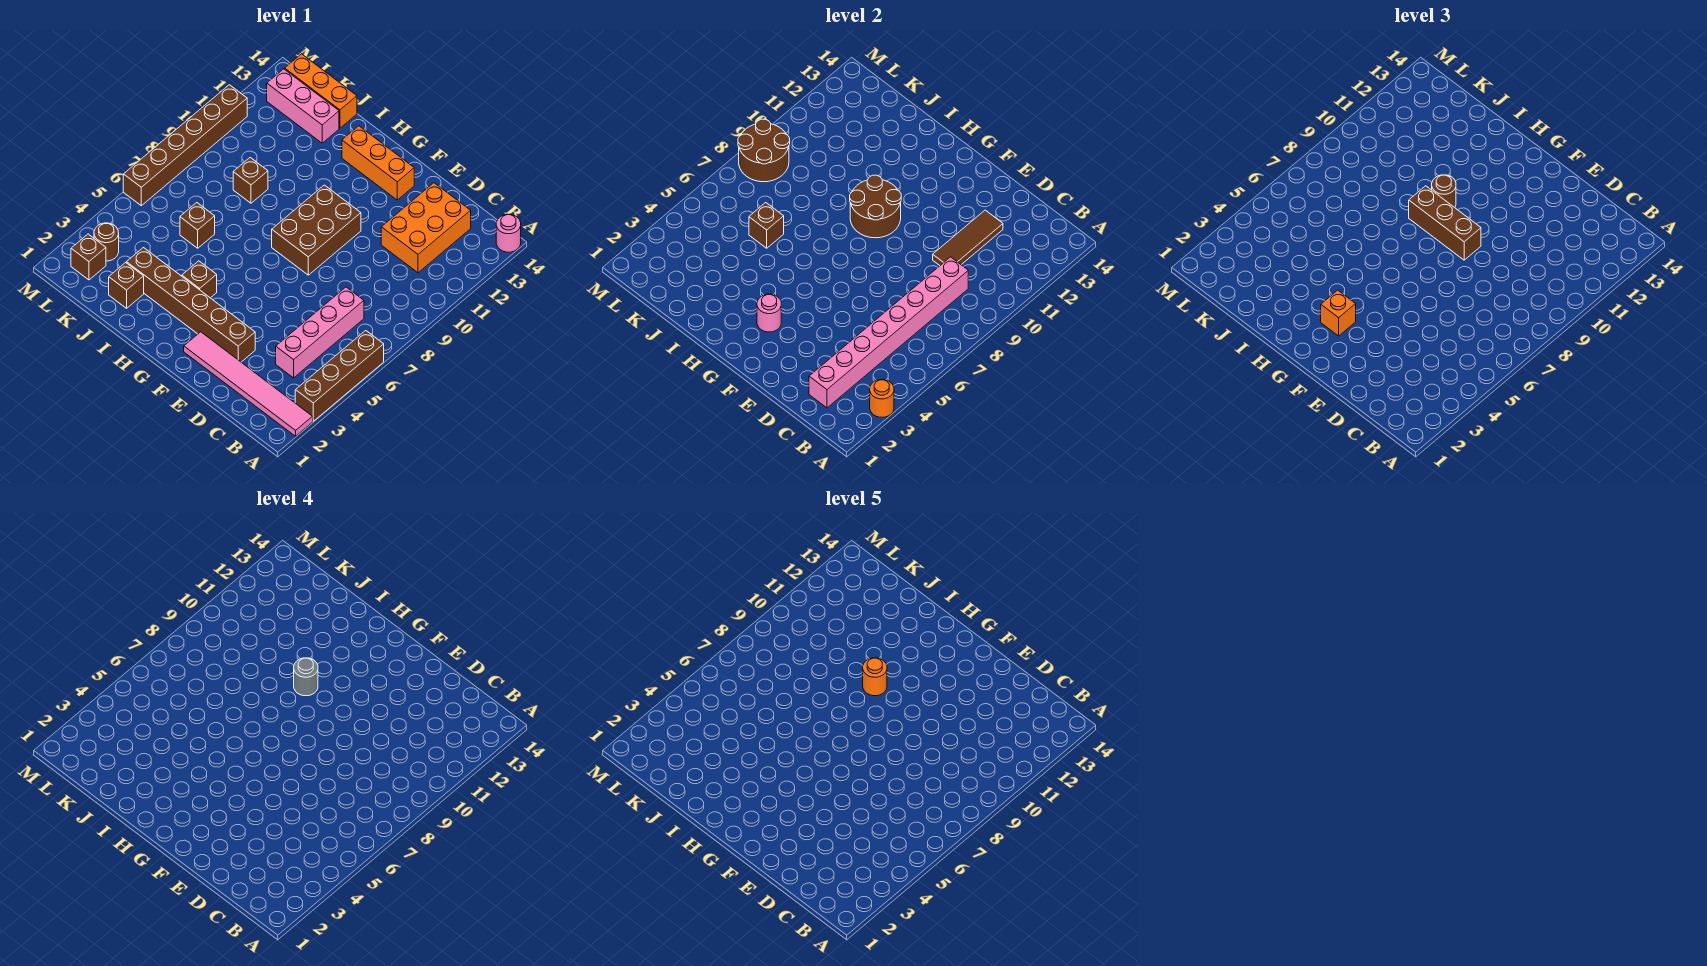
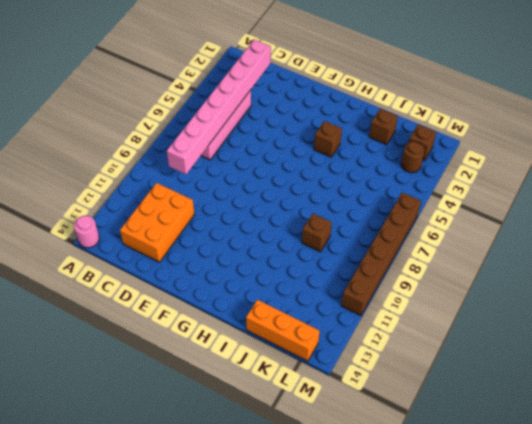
none -> pink 1x6 tile [184,332,313,436]
none -> brown 1x4 brick [295,331,384,421]
none -> brown 1x6 brick [126,248,255,362]

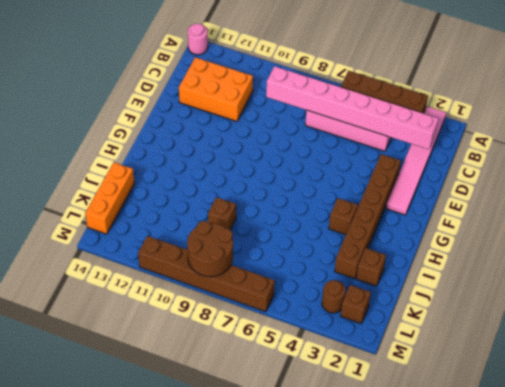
none -> brown 2x3 brick [272,185,361,275]
none -> orange 1x3 brick [342,126,414,200]
none -> brown 1x1 brick [180,203,215,248]

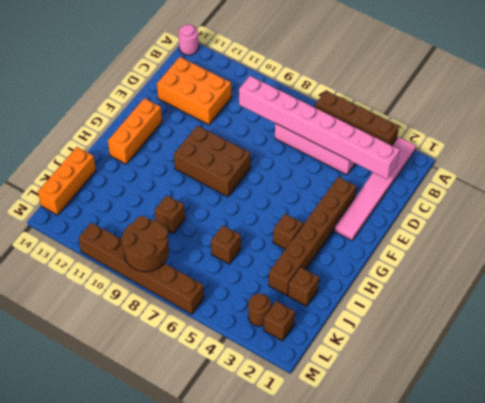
none -> pink 1x3 brick [267,69,339,143]
none -> orange 1x1 round brick [870,379,894,417]
none -> brown 1x3 tile [933,210,1003,265]

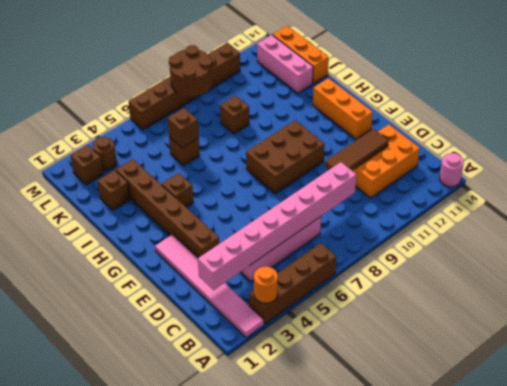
none -> pink 1x1 round brick [757,294,781,332]
none -> brown 2x2 round brick [850,175,901,238]
none -> brown 1x3 brick [1409,186,1481,260]

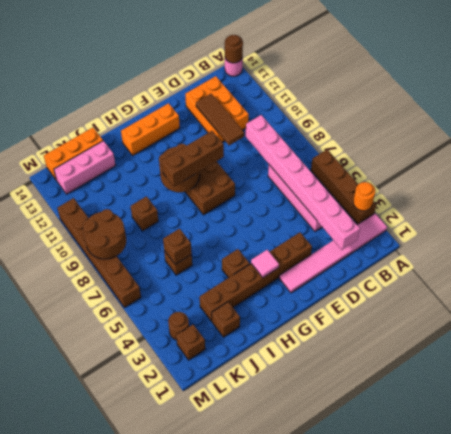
brown 1x1 round brick [225,35,243,63] -> brown 1x1 round brick moved to [1432,175,1456,208]
pink 1x1 tile [251,250,279,278] -> pink 1x1 round brick [757,294,781,332]
none -> orange 1x1 brick [1321,290,1356,336]
none -> grey 1x1 round brick [294,658,318,696]
none -> orange 1x1 round brick [863,658,887,696]

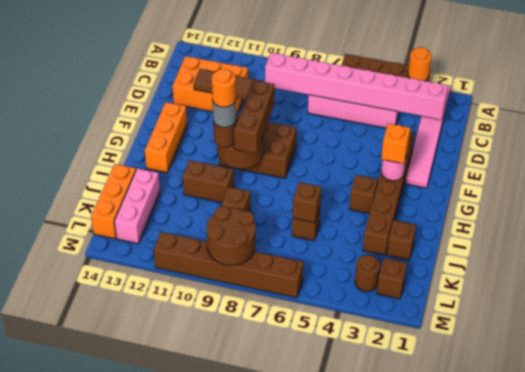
brown 1x2 brick [183,160,234,203] -> none
none -> pink 1x1 round brick [496,214,521,252]

